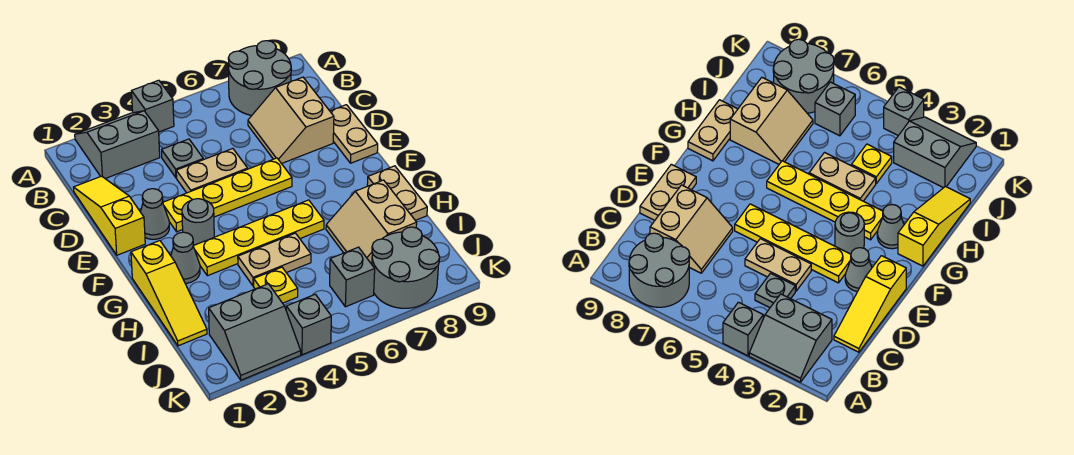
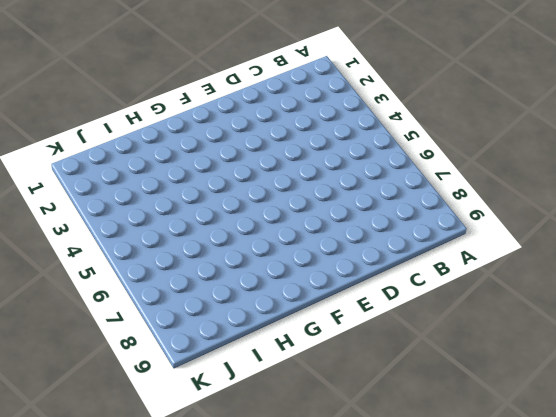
none -> grey 2x2 slope [75,111,160,179]
none -> grey 1x1 brick [132,80,174,132]
none -> grey 2x2 round brick [228,41,291,116]

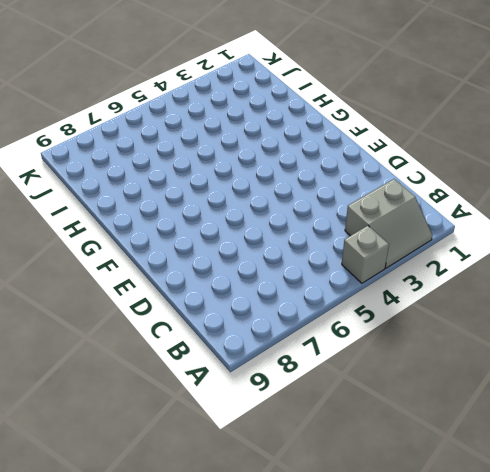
none -> grey 2x2 round brick [228,41,291,116]
none -> yellow 1x3 slope [74,176,145,255]
none -> grey 1x1 plate [162,139,203,178]

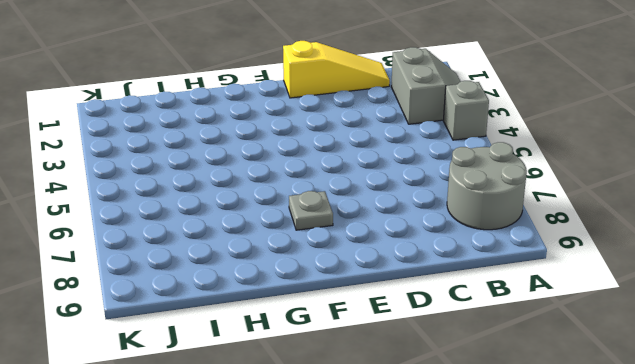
grey 1x1 plate [289,191,333,230] -> grey 1x1 plate moved to [162,139,203,178]
none -> tan 2x2 slope [248,77,334,164]
none -> tan 1x2 plate [176,149,248,193]
none -> tan 1x2 plate [330,105,378,163]

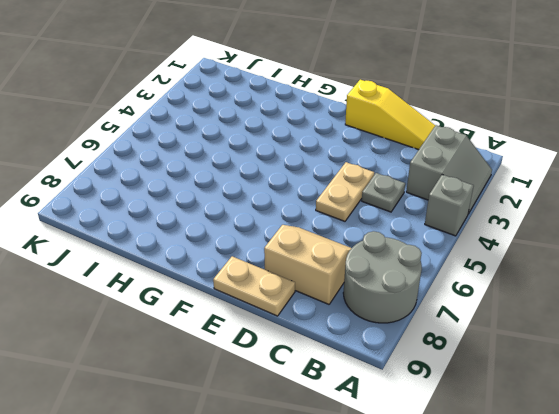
none -> grey 1x1 cone [141,189,169,239]
none -> yellow 1x4 plate [163,158,292,232]
none -> grey 1x1 round brick [182,199,214,246]

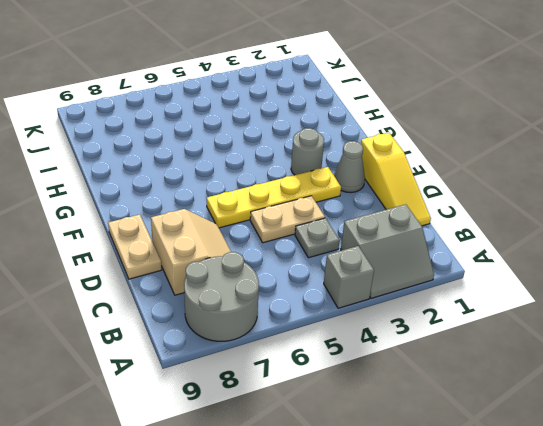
none -> yellow 1x3 slope [131,241,207,346]
none -> grey 1x1 cone [171,232,200,283]
none -> yellow 1x4 plate [193,200,324,276]

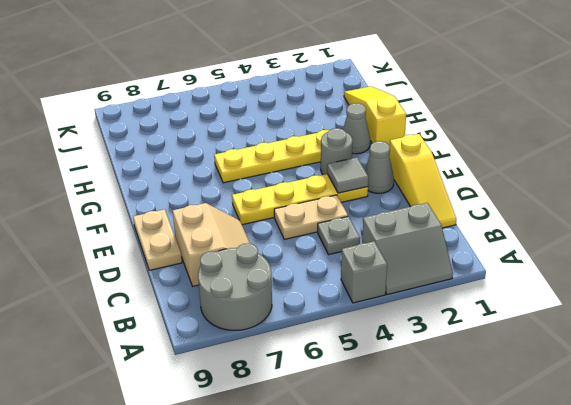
grey 1x1 tile [327,157,368,193] -> none
none -> tan 1x2 plate [367,166,427,220]
none -> tan 1x2 plate [238,233,311,286]
none -> tan 2x2 slope [326,180,417,264]

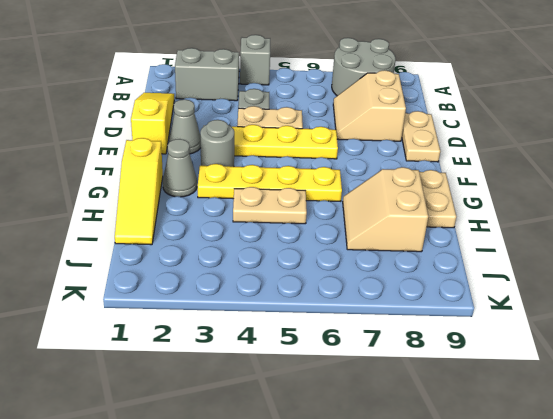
none -> yellow 1x1 plate [254,267,298,303]
none -> grey 2x2 slope [209,284,301,380]
none -> grey 1x1 brick [330,247,375,307]

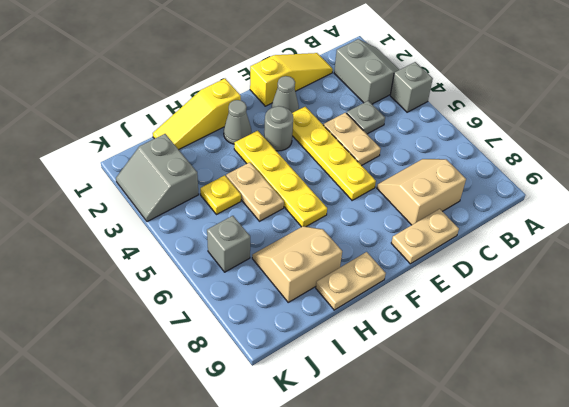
none -> grey 2x2 round brick [228,41,291,116]
none -> grey 2x2 round brick [372,227,440,308]
none -> grey 1x1 brick [286,294,331,355]

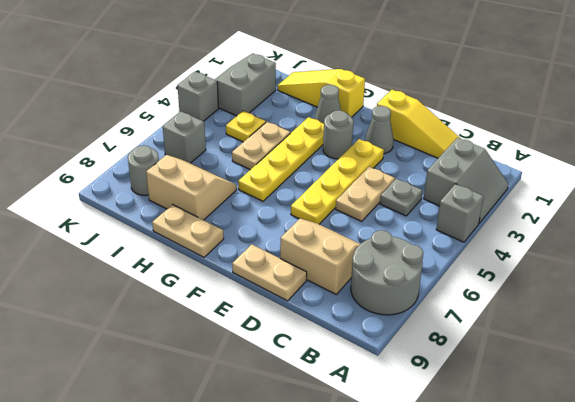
grey 1x1 round brick [128,145,159,195] -> grey 2x2 round brick [372,227,440,308]

